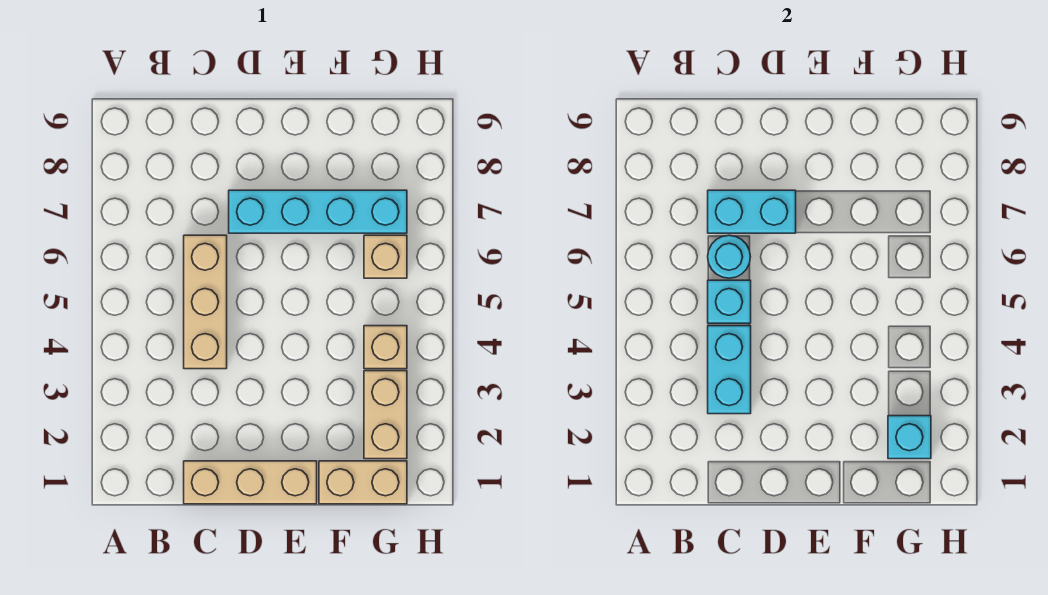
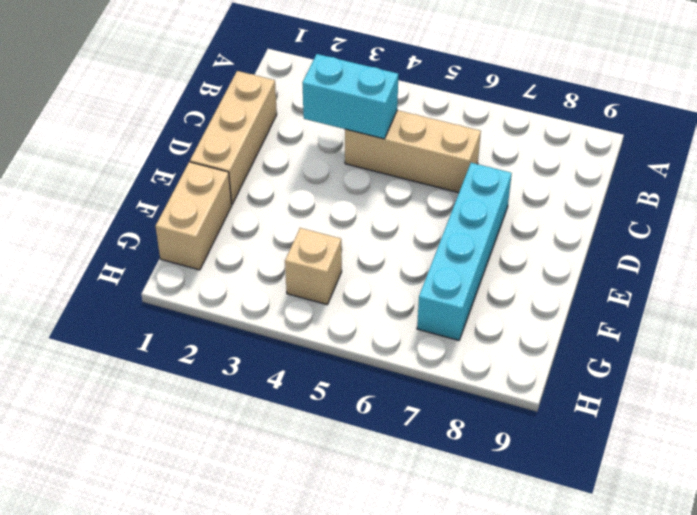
none -> tan 1x2 brick [364,371,407,459]
none -> tan 1x1 brick [364,235,407,278]
none -> cyan 1x1 brick [708,280,751,323]

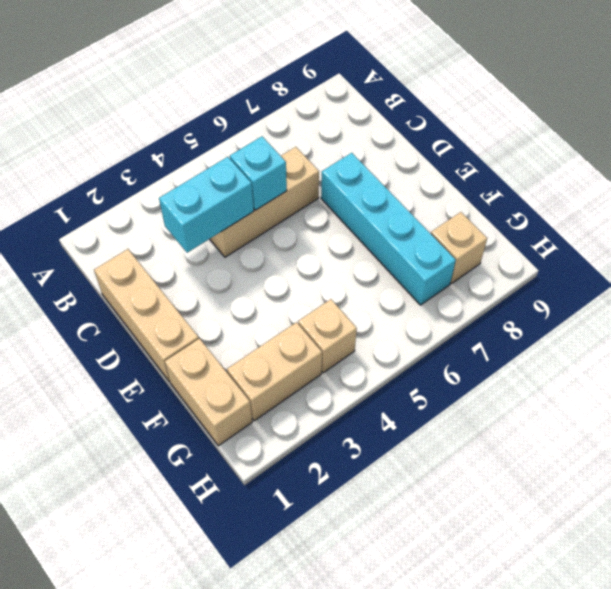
tan 1x1 brick [431,212,487,284] -> tan 1x1 brick moved to [364,235,407,278]
none -> cyan 1x1 round brick [708,235,750,278]
none -> cyan 1x2 brick [708,190,796,233]
none -> cyan 1x1 brick [888,416,931,459]

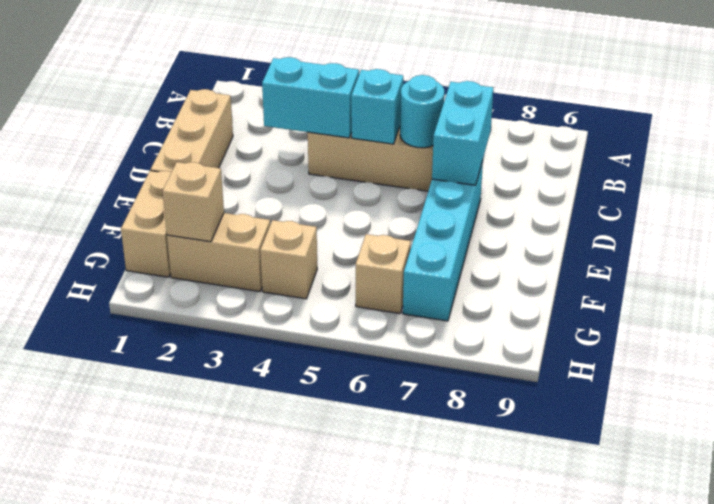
tan 1x1 brick [163,162,224,242] -> cyan 1x1 brick [888,416,931,459]

